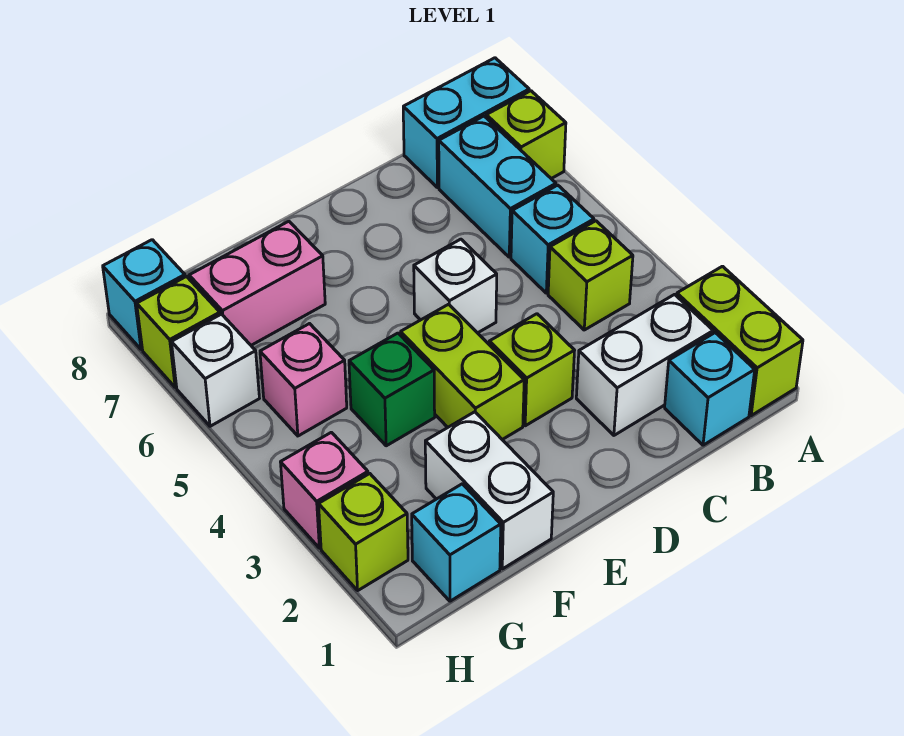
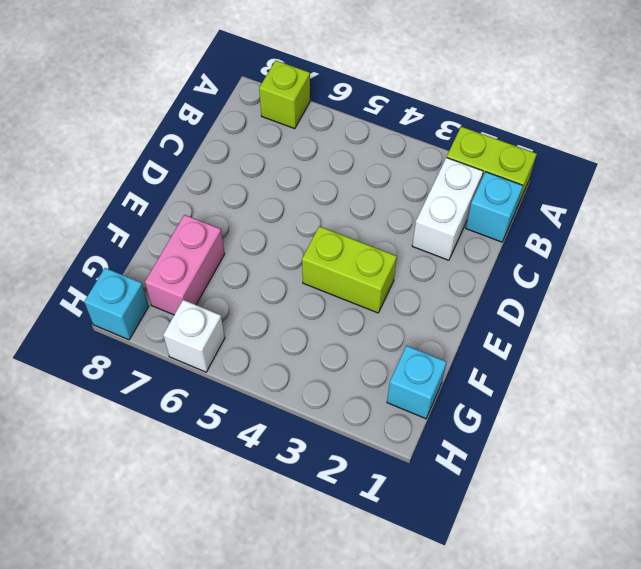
none -> cyan 1x2 brick [403,58,529,187]
none -> lime 1x1 brick [548,221,633,330]
none -> cyan 1x1 brick [511,185,594,293]

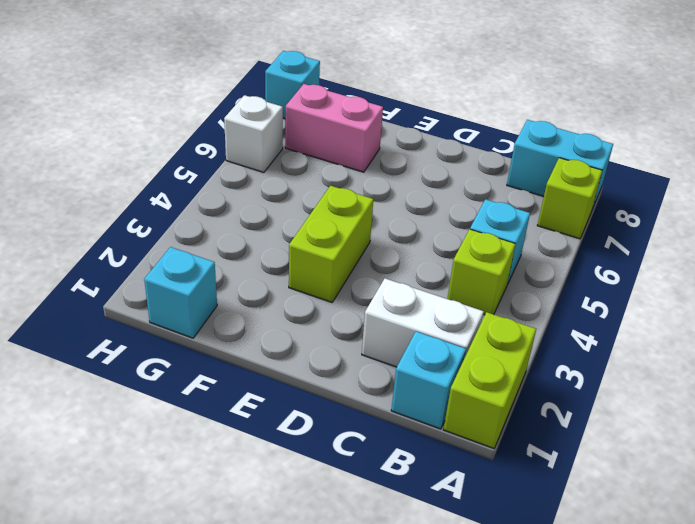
none -> cyan 1x2 brick [439,116,556,257]
none -> lime 1x1 brick [489,314,575,426]
none -> white 1x1 brick [414,239,497,333]

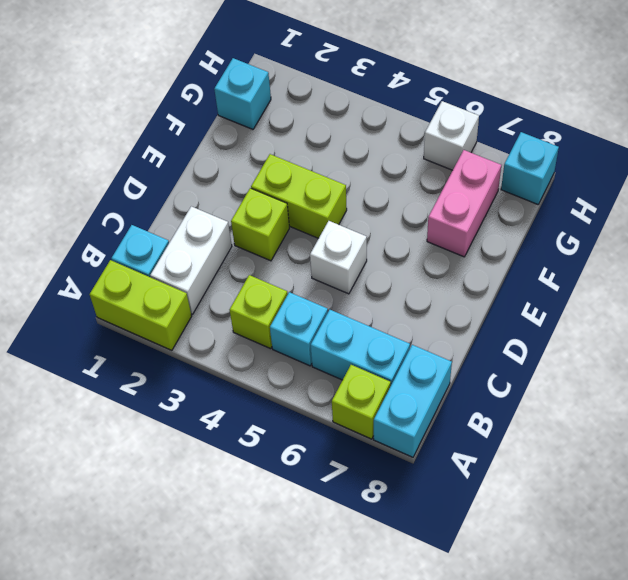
none -> white 1x2 brick [425,412,553,569]
none -> green 1x1 brick [349,333,435,446]
none -> pink 1x1 brick [260,324,347,436]

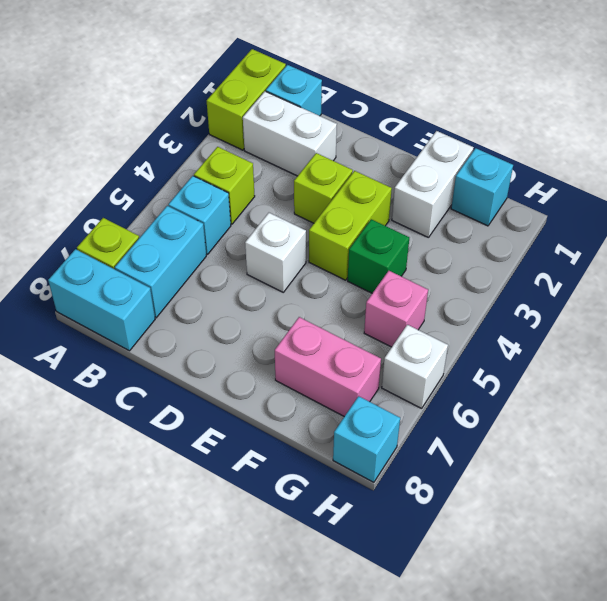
none -> lime 1x1 brick [319,474,408,590]
none -> pink 1x1 brick [281,432,368,548]
none -> lime 1x1 brick [137,277,220,388]

